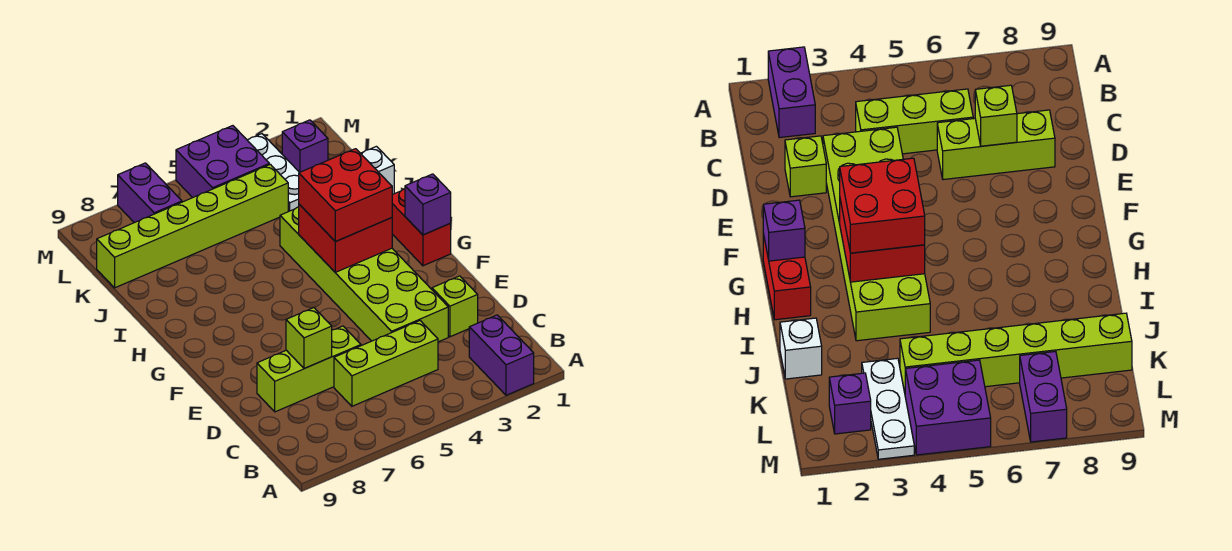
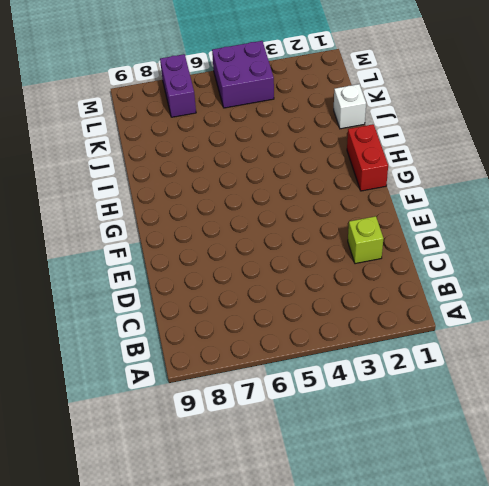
none -> purple 1x2 brick [469,315,534,395]
none -> lime 1x3 brick [334,321,438,406]
none -> lime 2x6 brick [280,207,448,342]

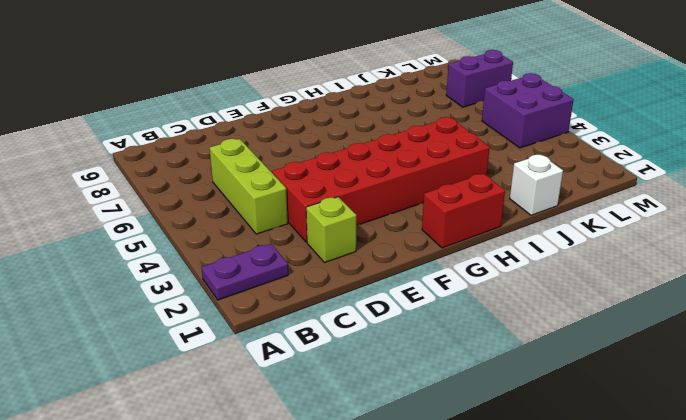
purple 1x2 plate [201,244,288,300] -> purple 1x2 brick [469,315,534,395]
red 2x6 brick [272,117,490,242] -> lime 2x6 brick [280,207,448,342]
none -> lime 1x3 brick [257,326,361,412]
none -> white 1x3 plate [248,134,299,212]
none -> lime 1x6 brick [97,164,288,288]

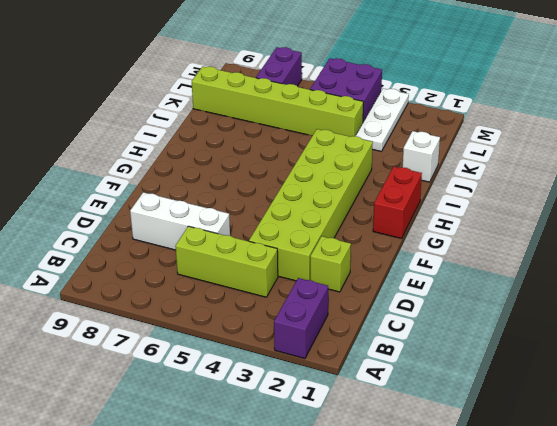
white 1x3 brick [130,192,230,250] -> lime 1x3 brick [257,326,361,412]
none -> purple 1x1 brick [282,120,328,172]
none -> lime 1x1 brick [286,308,332,369]
none -> purple 1x1 brick [405,174,451,235]

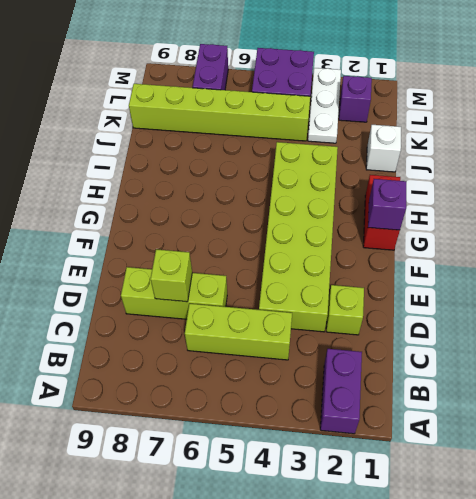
none -> red 2x2 brick [299,204,392,272]
none -> red 2x2 brick [299,149,392,242]

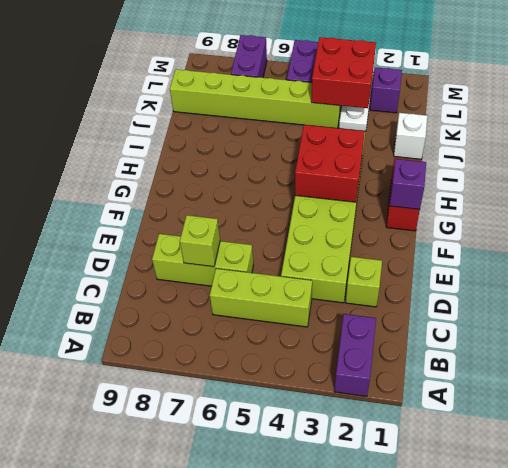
red 2x2 brick [311,37,376,108] -> red 2x2 brick moved to [299,149,392,242]

